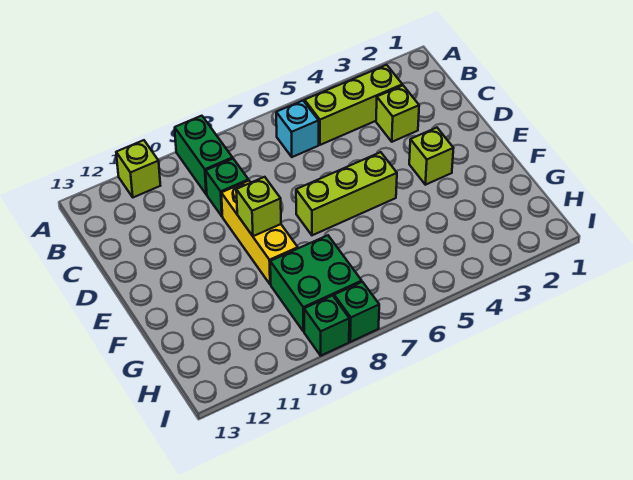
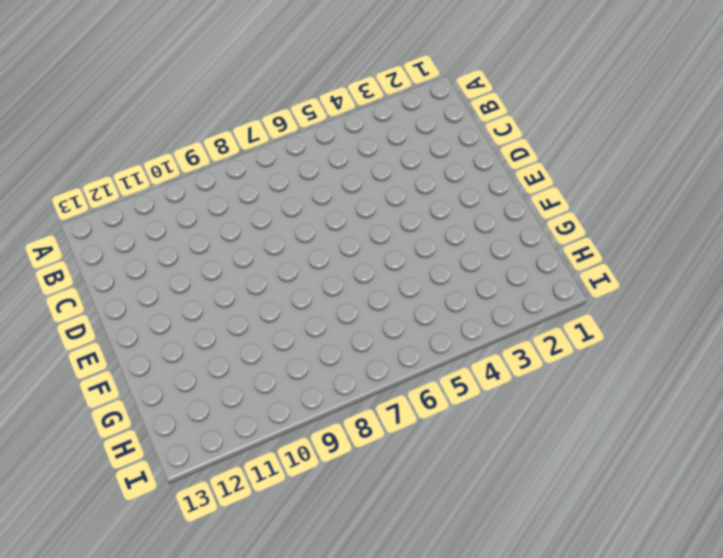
none -> green 1x2 brick [175,116,233,194]
none -> lime 1x1 brick [116,140,160,197]
none -> lime 1x3 brick [305,65,402,145]

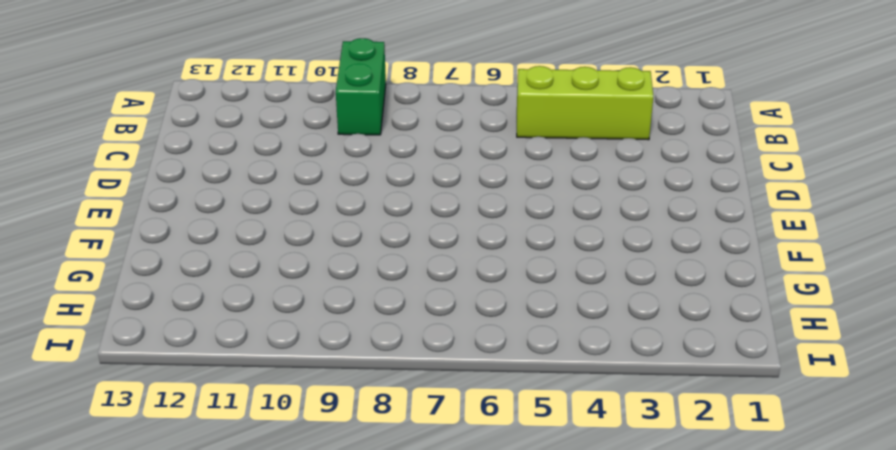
none -> lime 1x1 brick [116,140,160,197]
none -> cyan 1x1 brick [276,101,319,157]
none -> lime 1x1 brick [376,85,419,142]

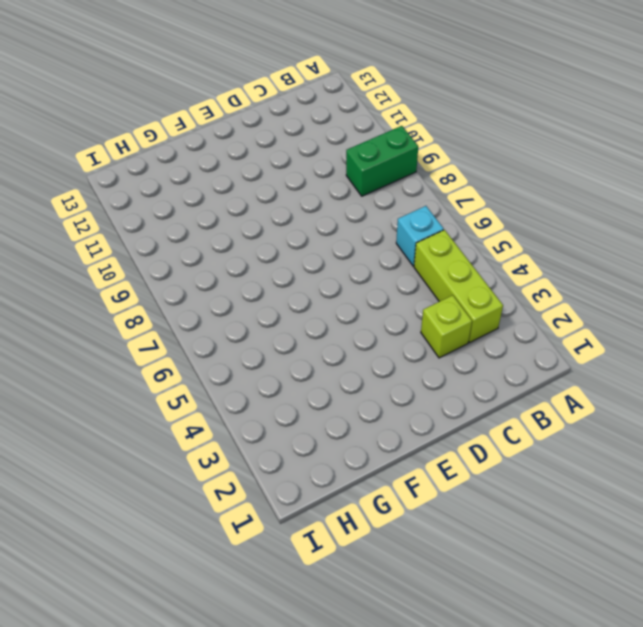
none -> lime 1x1 brick [116,140,160,197]
none -> green 1x1 brick [206,159,249,216]
none -> yellow 1x3 brick [221,181,298,284]

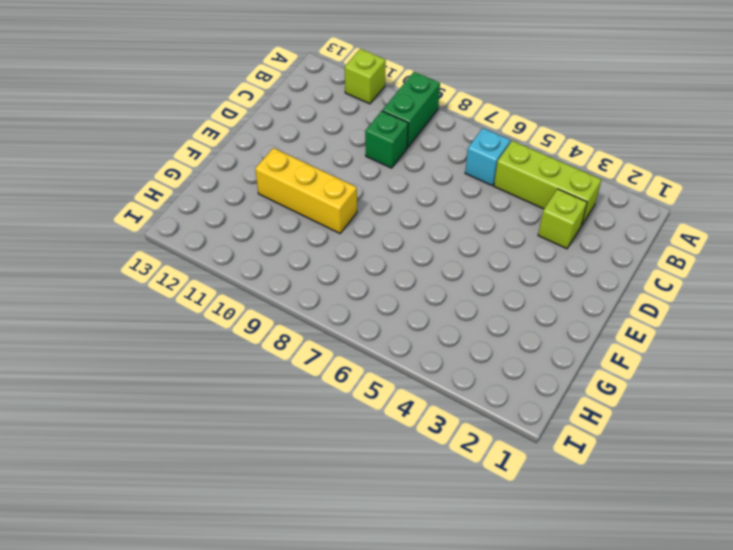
yellow 1x3 brick [255,148,357,233] -> yellow 1x3 brick turned to [221,181,298,284]
none -> lime 1x1 brick [409,128,454,185]
none -> lime 1x3 brick [296,152,397,235]
none -> green 2x2 brick [270,235,362,332]

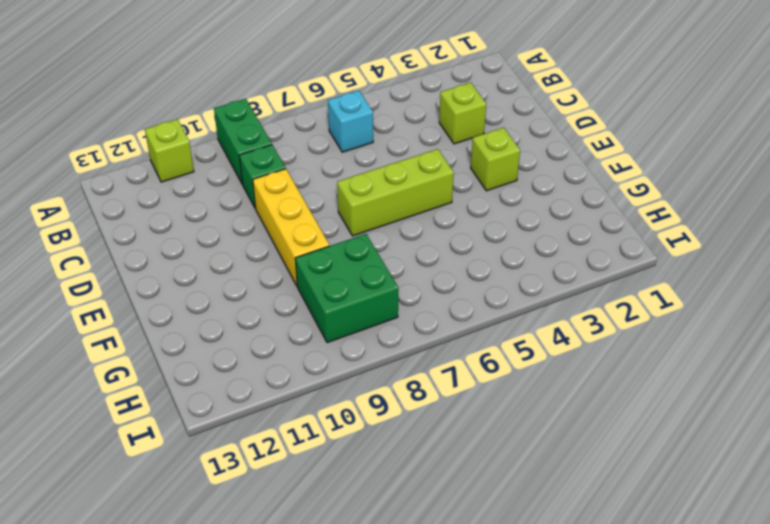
none -> lime 1x3 brick [305,65,402,145]
none -> green 1x1 brick [334,282,379,342]
none -> green 1x1 brick [304,295,349,356]

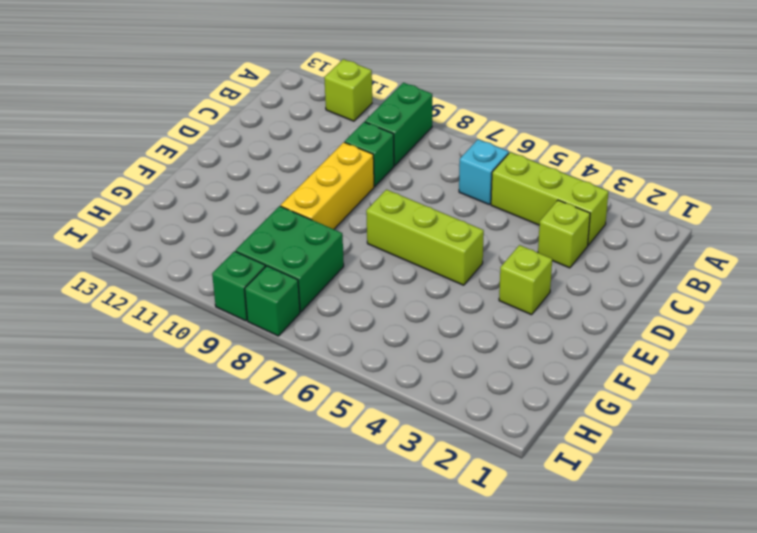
none -> lime 1x1 brick [236,177,281,236]

